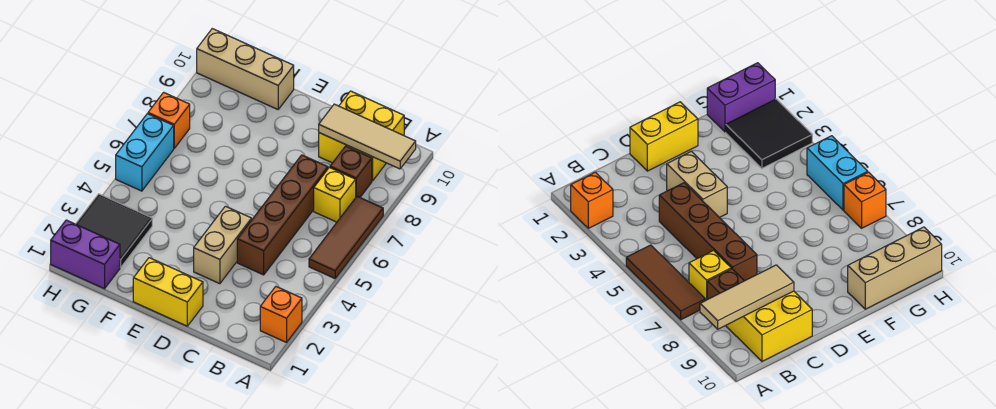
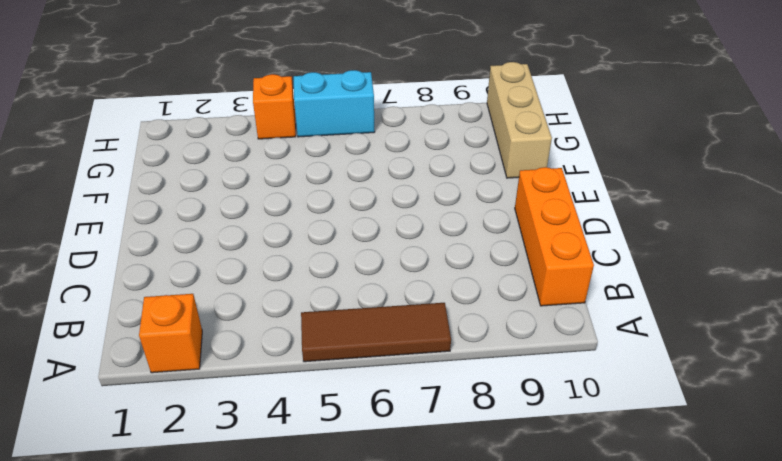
orange 1x3 brick [515,167,594,306] -> yellow 2x2 brick [319,91,404,181]
orange 1x1 brick [253,74,296,139] -> orange 1x1 brick moved to [148,92,190,148]
none -> yellow 1x1 brick [314,167,356,222]
none -> brown 1x1 brick [330,146,372,197]
none -> brown 1x4 brick [237,155,328,275]

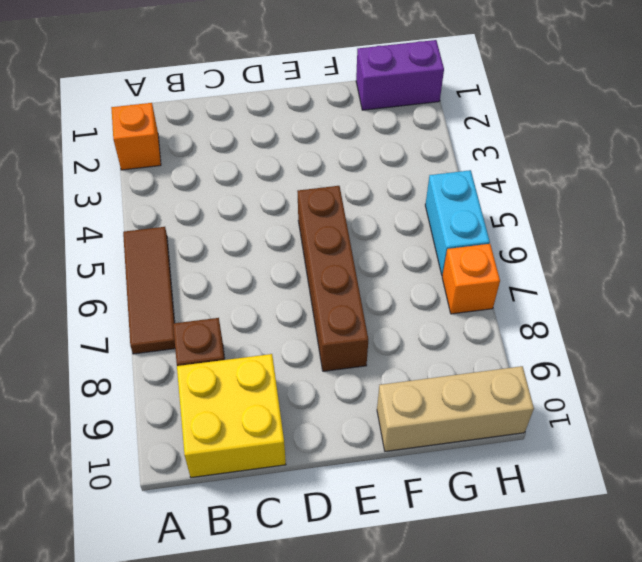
brown 1x4 brick [297,186,368,371] -> brown 1x4 brick moved to [237,155,328,275]
none -> yellow 1x1 brick [314,167,356,222]
none -> yellow 1x2 brick [133,258,203,326]
none -> tan 1x2 brick [194,206,252,284]

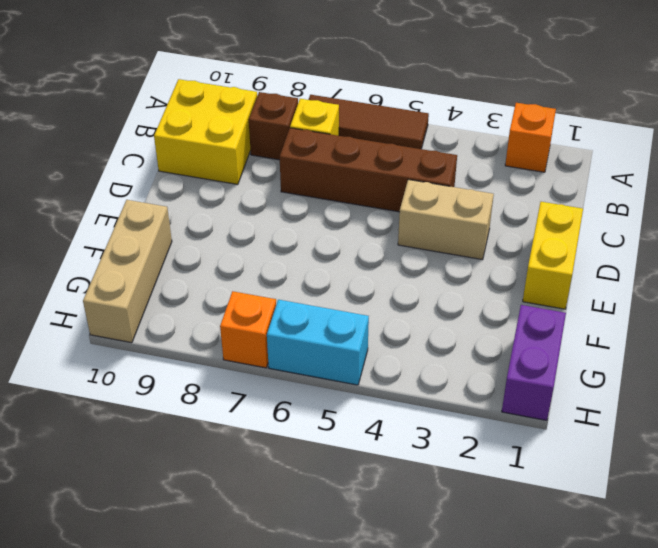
none -> black 2x2 tile [76,194,152,267]
none -> tan 1x3 tile [319,104,416,169]

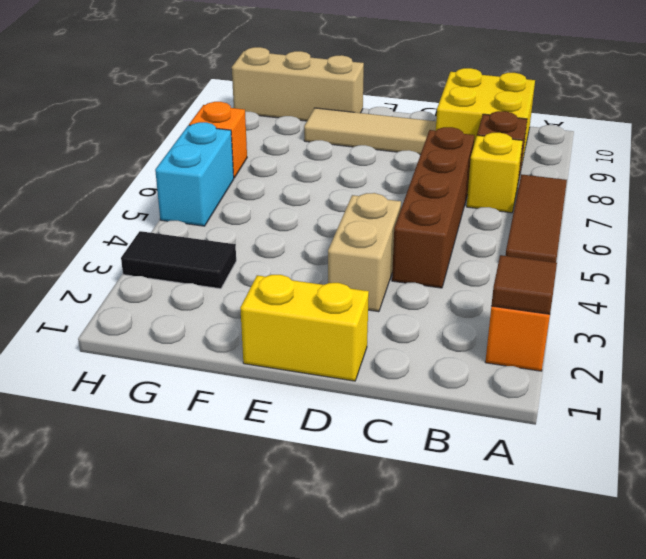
brown 1x1 tile [491,255,557,314] -> none
tan 1x3 tile [304,108,436,155] -> tan 1x3 tile moved to [319,104,416,169]
black 1x2 tile [121,231,236,289] -> black 2x2 tile [76,194,152,267]
none -> purple 1x2 brick [51,220,120,289]

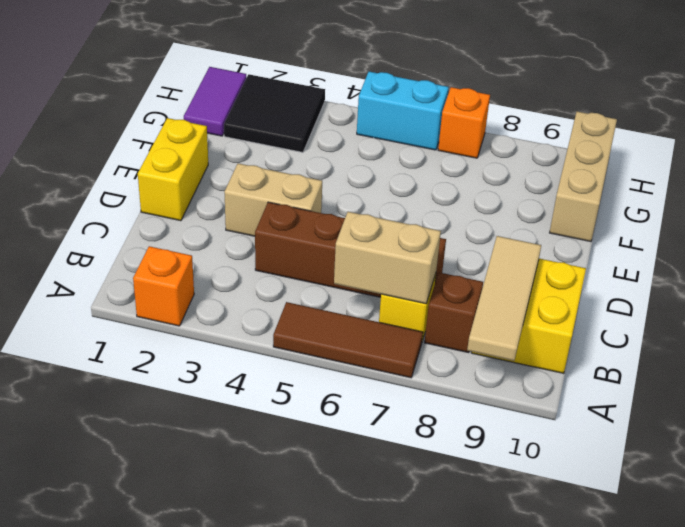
tan 1x2 brick [334,212,441,304] -> none
purple 1x2 tile [184,67,247,136] -> purple 1x2 brick [51,220,120,289]

